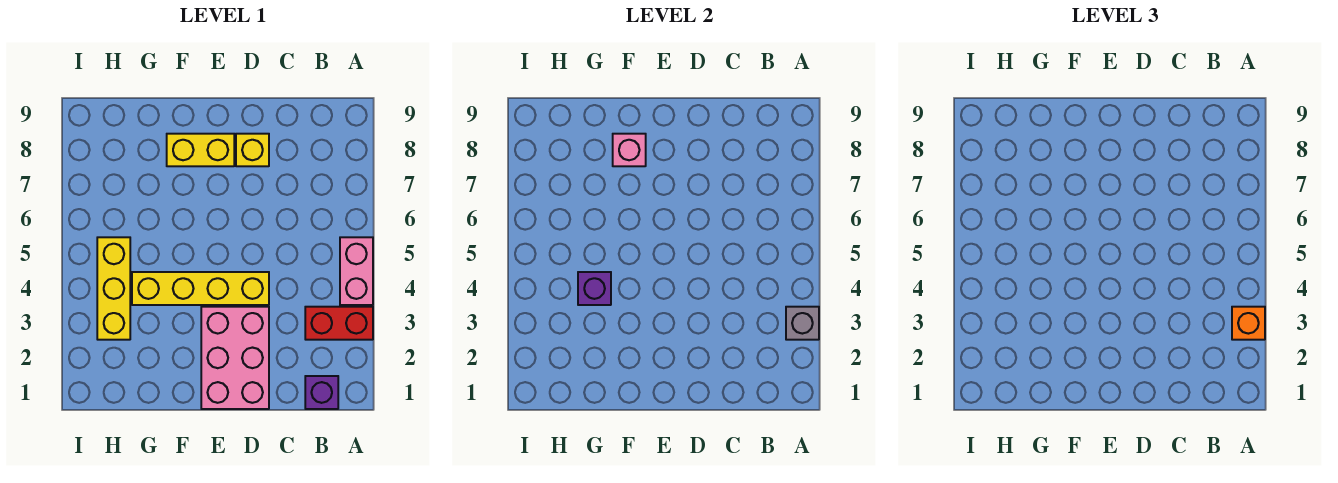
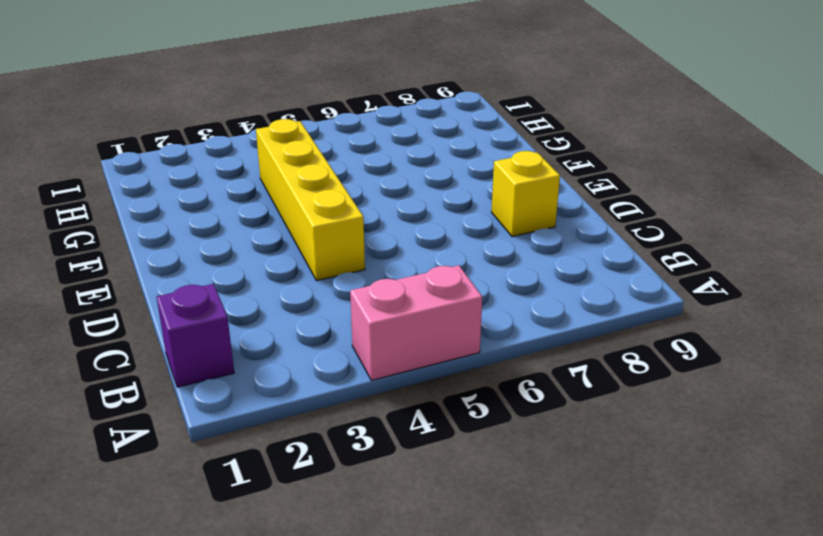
none -> red 1x2 brick [305,307,373,340]
none -> pink 2x3 brick [201,307,269,409]
none -> yellow 1x2 brick [167,134,234,166]

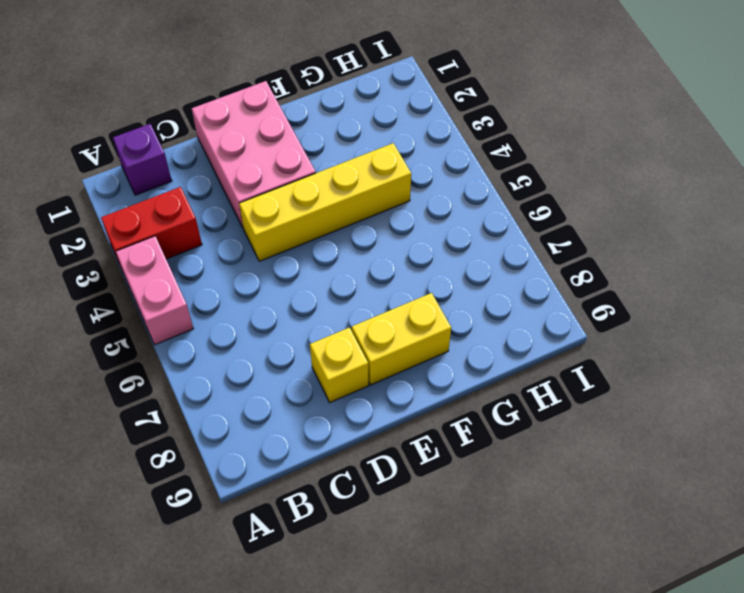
none -> yellow 1x3 brick [97,237,130,340]
none -> grey 1x1 brick [786,307,819,340]
none -> pink 1x1 brick [613,134,646,166]

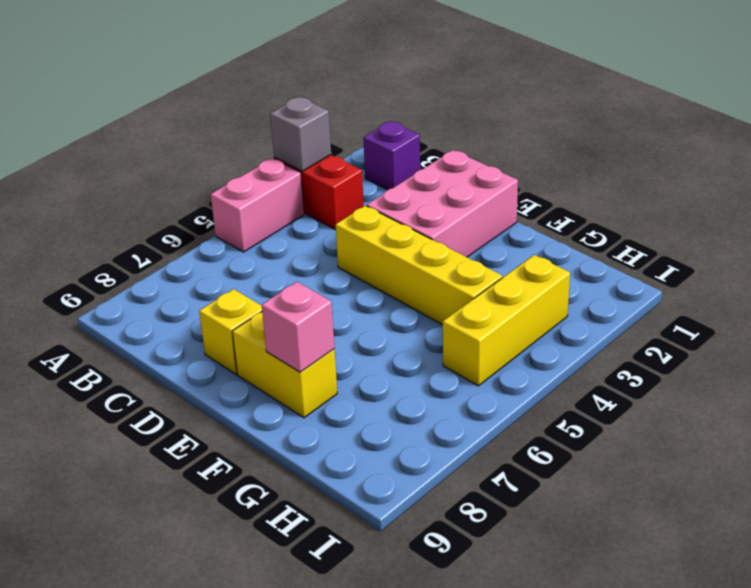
none -> purple 1x1 brick [578,272,611,305]
none -> orange 1x1 brick [1232,307,1265,340]

